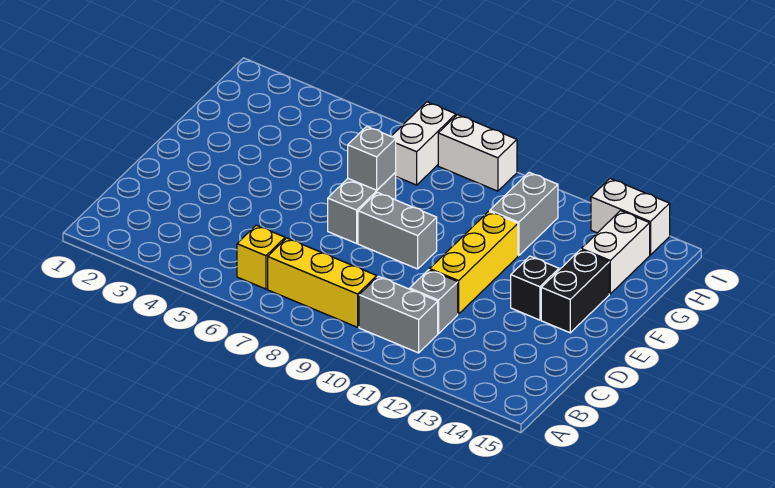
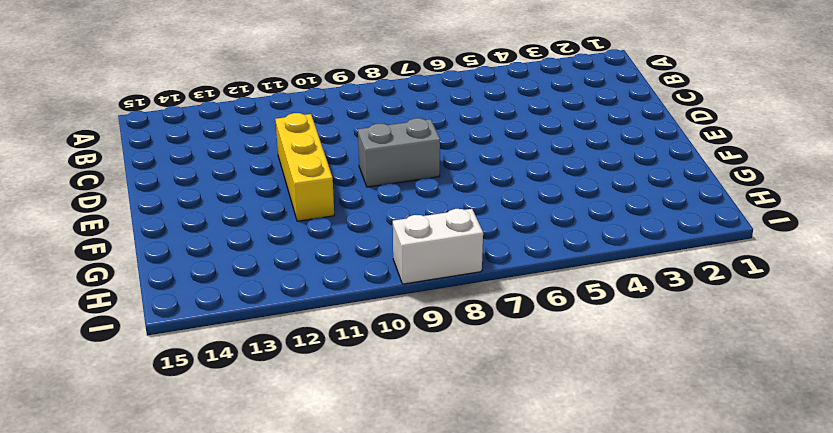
none -> yellow 1x1 brick [237,225,285,289]
none -> yellow 1x3 brick [268,238,377,327]
none -> grey 1x2 brick [359,276,438,353]

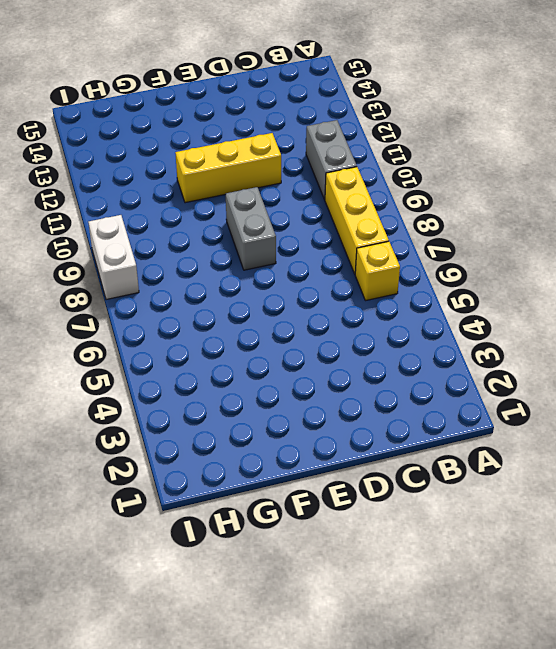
none -> grey 1x1 brick [410,270,458,333]
none -> grey 1x2 brick [328,173,396,243]
none -> black 1x1 brick [511,256,559,320]

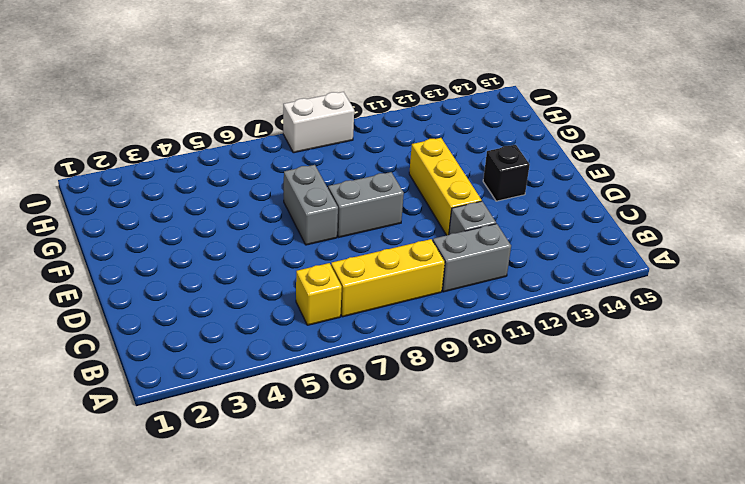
none -> black 1x2 brick [541,250,609,333]
none -> grey 1x2 brick [490,172,558,256]
none -> white 1x2 brick [581,211,650,294]

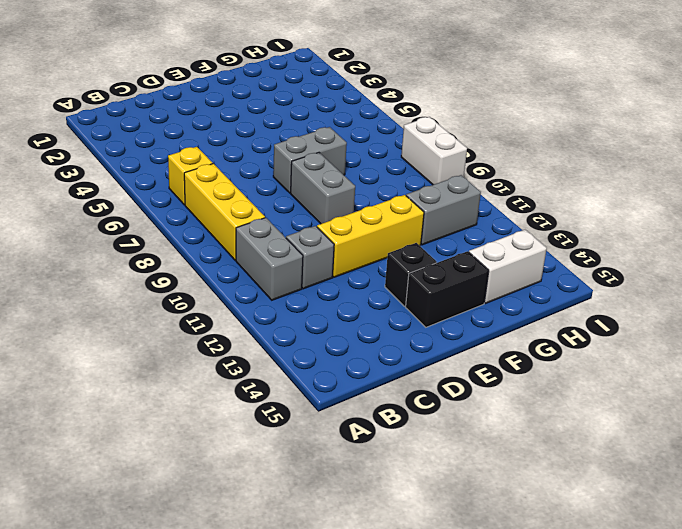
none -> white 1x2 brick [391,102,456,185]
none -> white 1x2 brick [591,179,670,255]
none -> grey 1x1 brick [348,127,396,190]

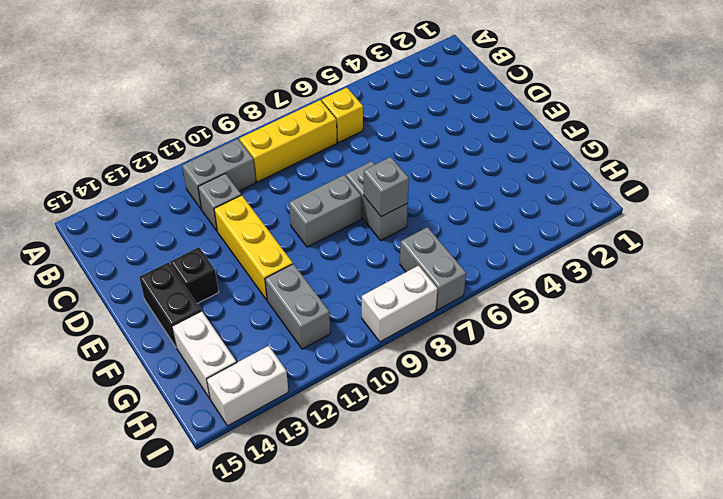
grey 1x2 brick [400,227,466,310] -> white 1x2 brick [391,102,456,185]

